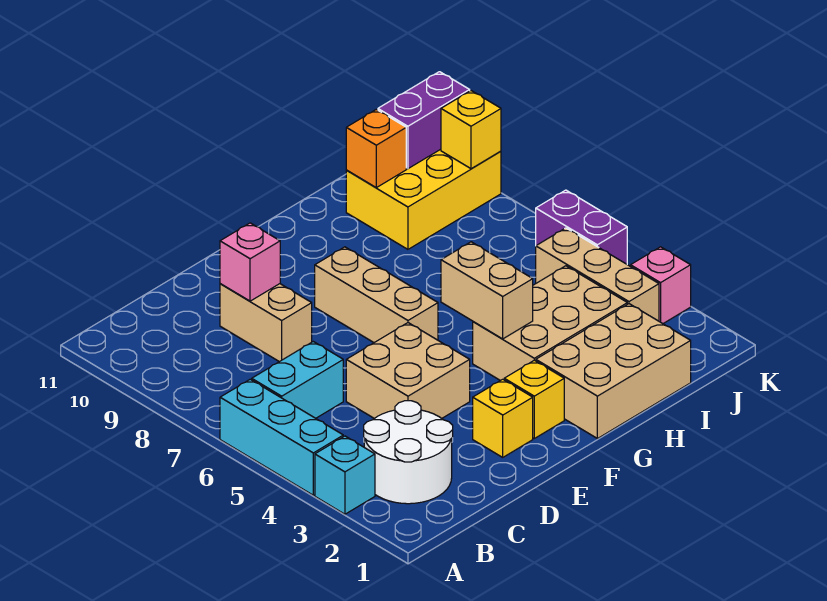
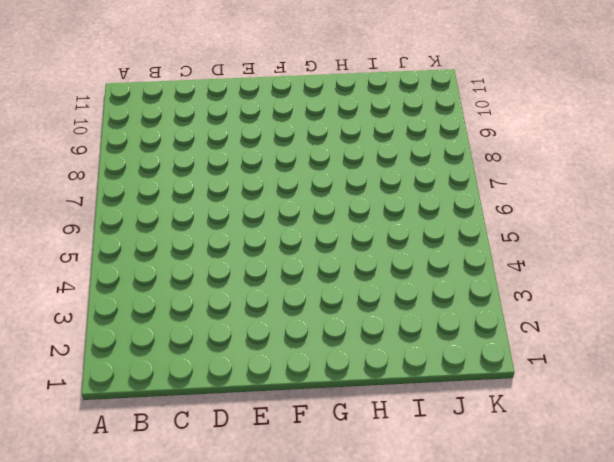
none -> cyan 1x1 brick [315,436,375,514]
none -> cyan 1x3 brick [220,379,343,495]
none -> white 2x2 round brick [364,401,453,504]

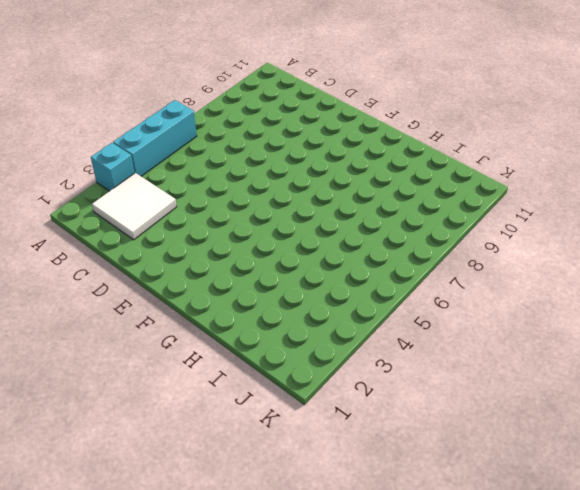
white 2x2 tile [92,173,177,240] -> white 2x2 round brick [364,401,453,504]
none -> cyan 1x2 brick [252,342,343,418]
none -> tan 2x2 brick [346,323,470,419]
none -> tan 1x2 brick [220,284,312,362]

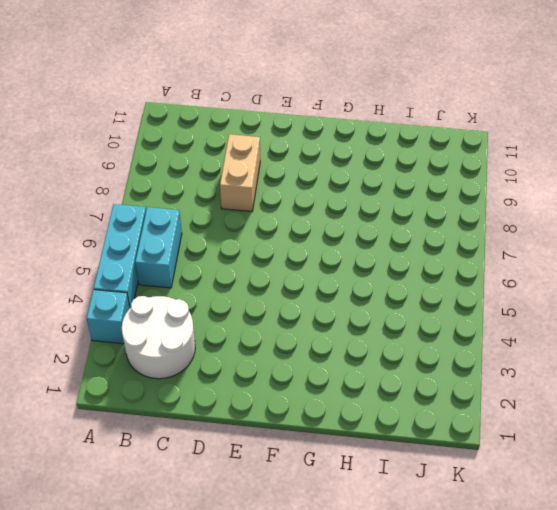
cyan 1x2 brick [135,207,182,288] -> cyan 1x2 brick turned to [252,342,343,418]
none -> tan 2x2 brick [346,323,470,419]
none -> yellow 1x1 brick [473,379,533,457]
none -> yellow 1x1 brick [504,360,564,438]

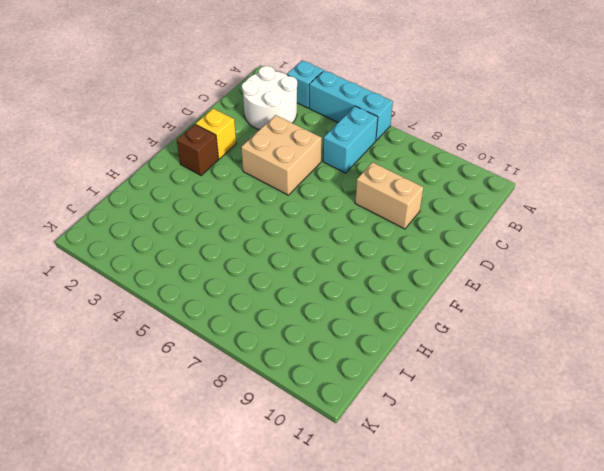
brown 1x1 brick [177,124,219,175] -> yellow 1x1 brick [504,360,564,438]
none -> tan 1x3 brick [315,247,438,343]
none -> tan 2x3 brick [536,304,691,439]
none -> tan 2x3 brick [473,266,627,381]

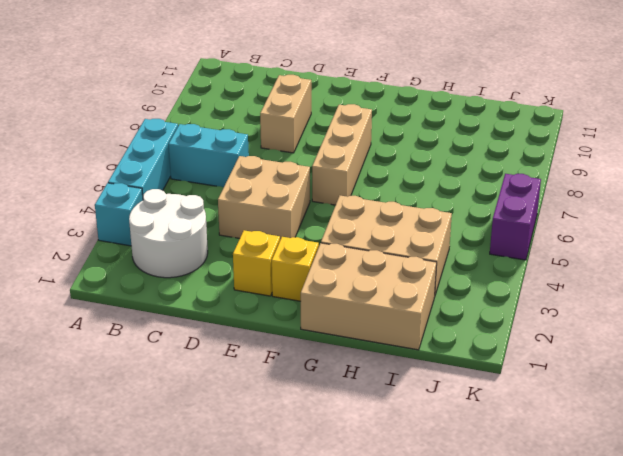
none -> yellow 2x3 brick [346,149,501,249]
none -> tan 1x3 brick [536,228,659,321]
none -> pink 1x1 brick [631,247,691,324]

